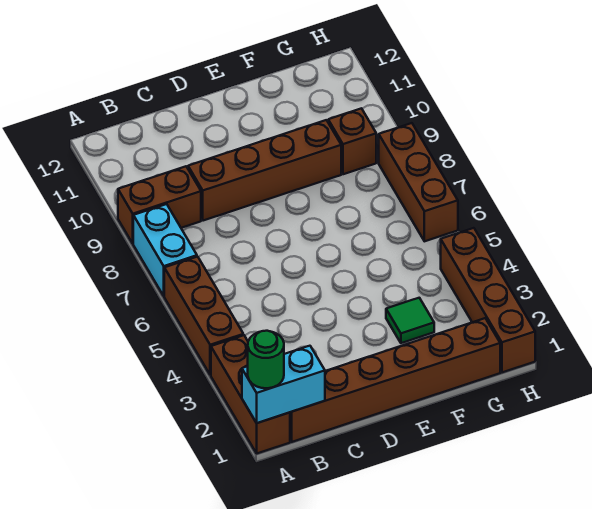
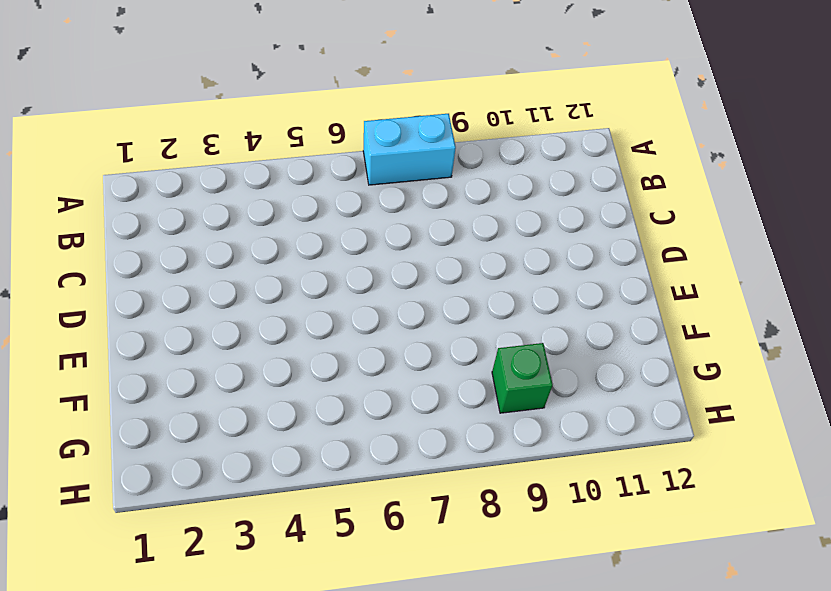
green 1x1 brick [492,343,553,413] -> brown 1x1 brick [328,108,376,174]
none -> brown 1x3 brick [211,335,290,453]
none -> brown 1x3 brick [164,257,243,375]
none -> brown 1x2 brick [118,166,201,243]

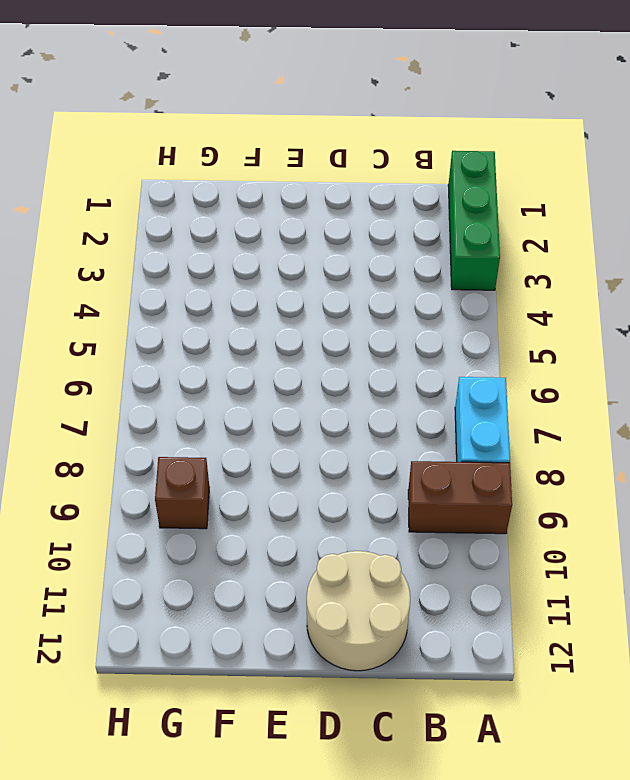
green 1x3 brick [448,151,500,290] -> brown 1x3 brick [211,335,290,453]
tan 2x2 round brick [307,551,410,671] -> none
none -> brown 1x3 brick [164,257,243,375]
none -> brown 1x6 brick [290,318,500,442]
none -> brown 1x4 brick [188,120,341,221]

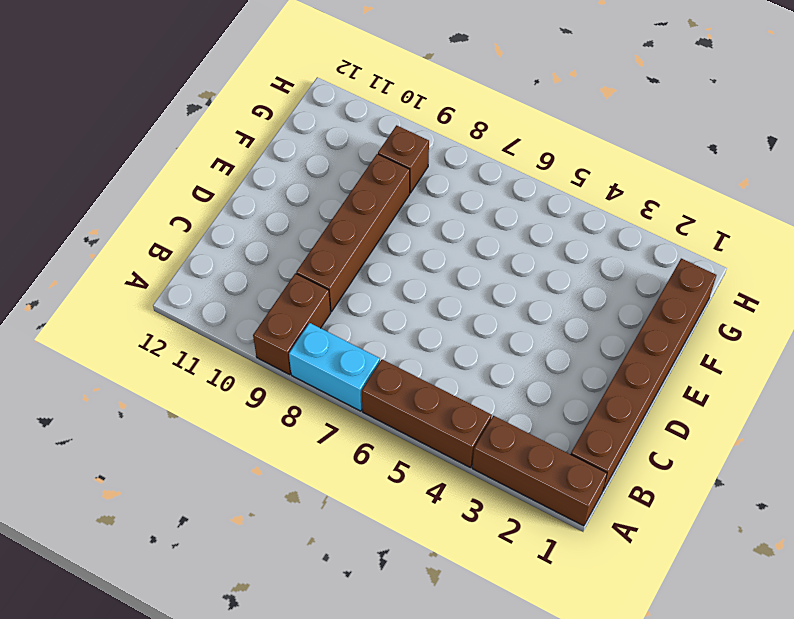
none -> green 1x1 tile [386,298,434,343]
none -> brown 1x4 brick [441,228,535,372]
none -> brown 1x3 brick [379,123,458,241]

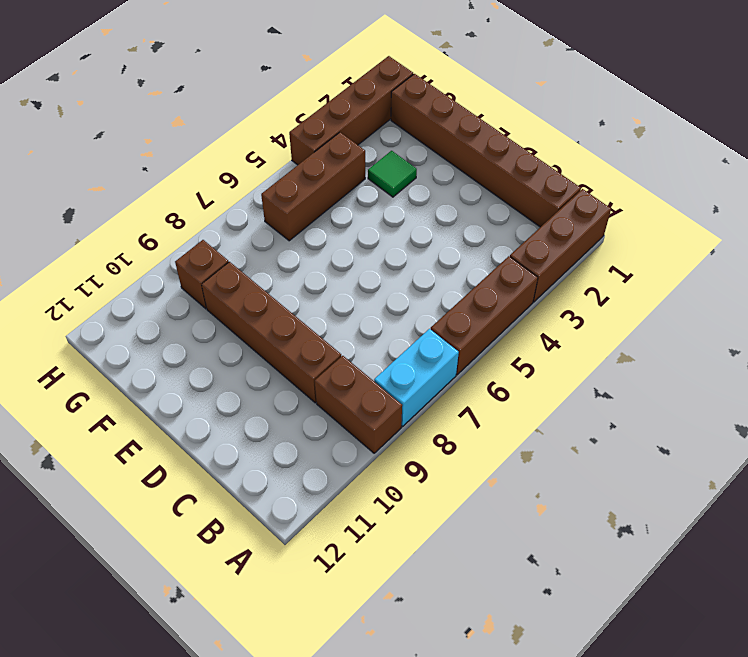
brown 1x3 brick [261,132,365,241] -> brown 1x3 brick moved to [379,123,458,241]
none -> cyan 1x2 brick [242,346,325,423]
none -> green 1x1 round brick [248,331,284,388]

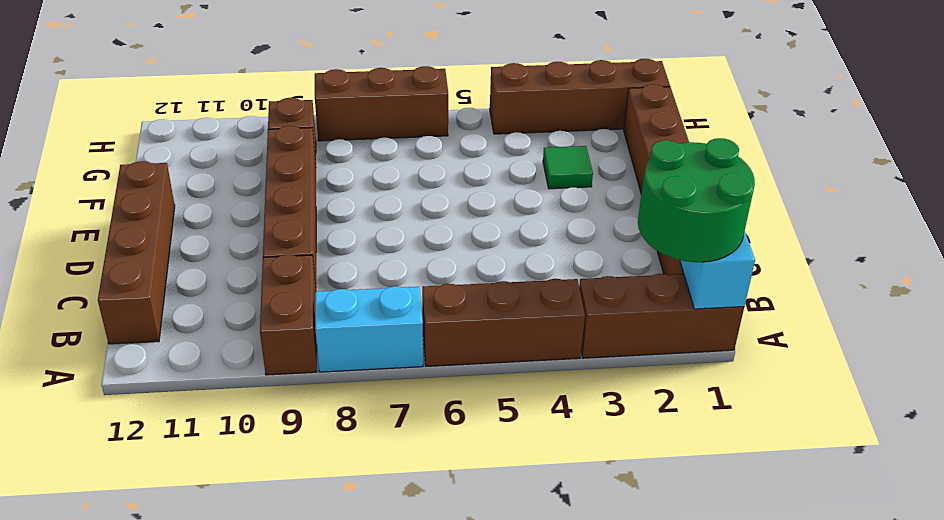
green 2x2 round brick [638,138,755,262] -> green 1x1 round brick [248,331,284,388]
brown 1x4 brick [98,161,175,344] -> none

